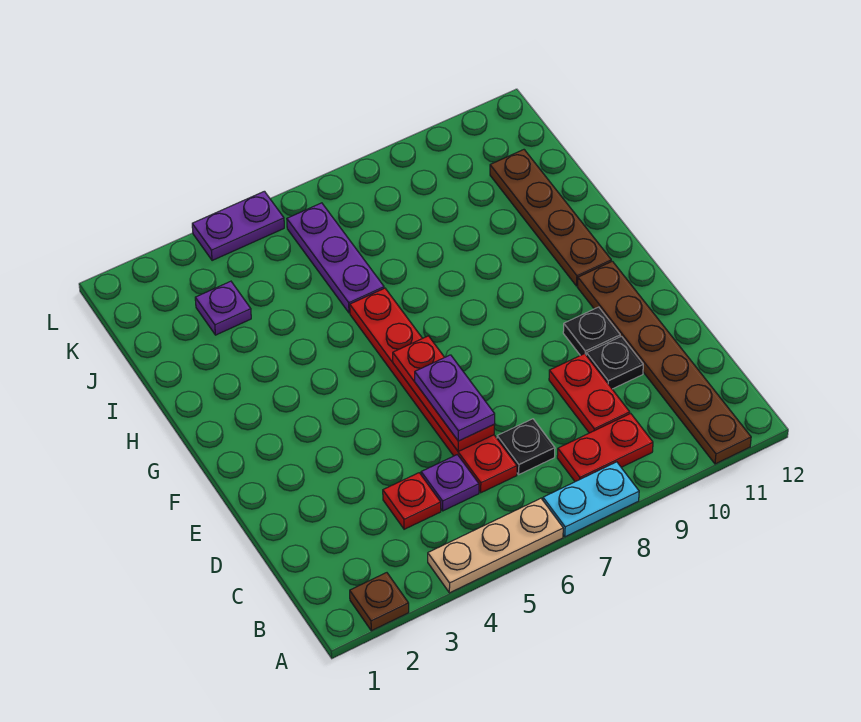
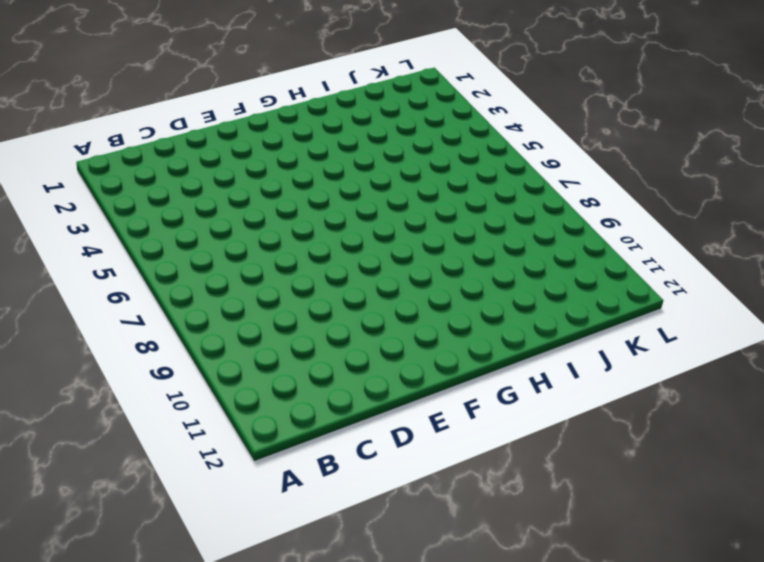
none -> brown 1x1 plate [350,573,409,631]
none -> tan 1x3 plate [428,498,563,593]
none -> cyan 1x2 plate [543,462,639,537]

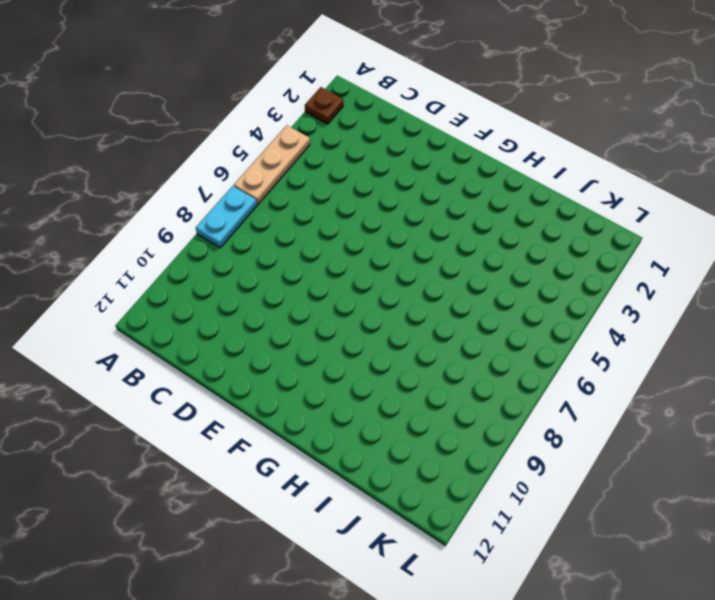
none -> brown 1x6 plate [577,261,751,464]
none -> red 1x2 plate [557,414,653,482]
none -> red 1x1 plate [383,473,441,529]

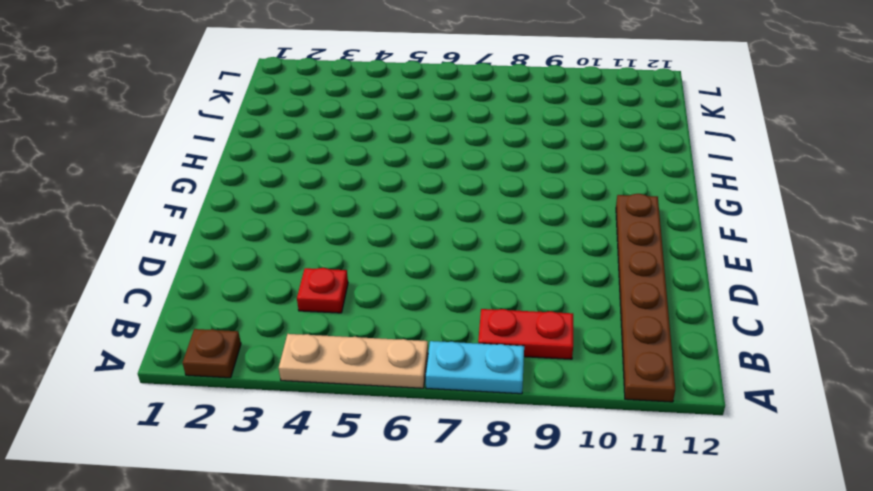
none -> purple 1x1 plate [421,455,479,511]
none -> red 1x6 plate [350,288,517,493]
none -> black 1x1 plate [497,419,555,474]

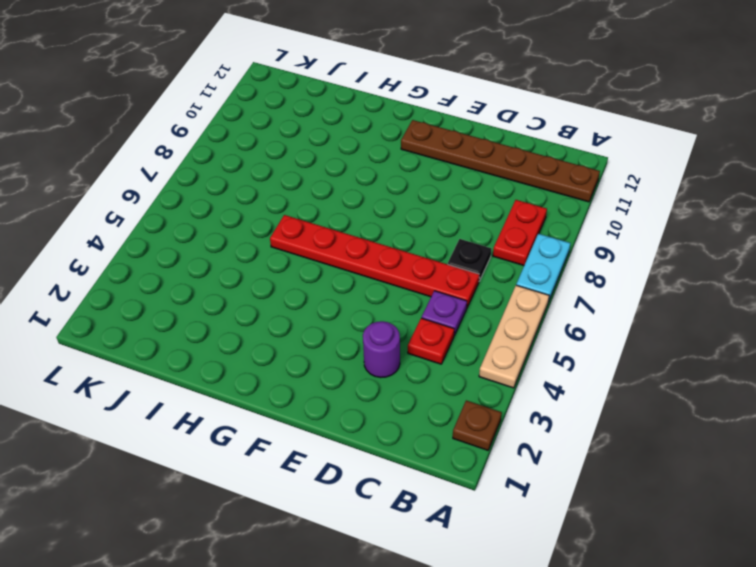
purple 1x1 round brick [363,321,400,378] -> none
none -> red 1x2 plate [549,354,630,433]
none -> black 1x1 plate [586,336,643,389]
none -> black 1x1 plate [563,307,620,355]

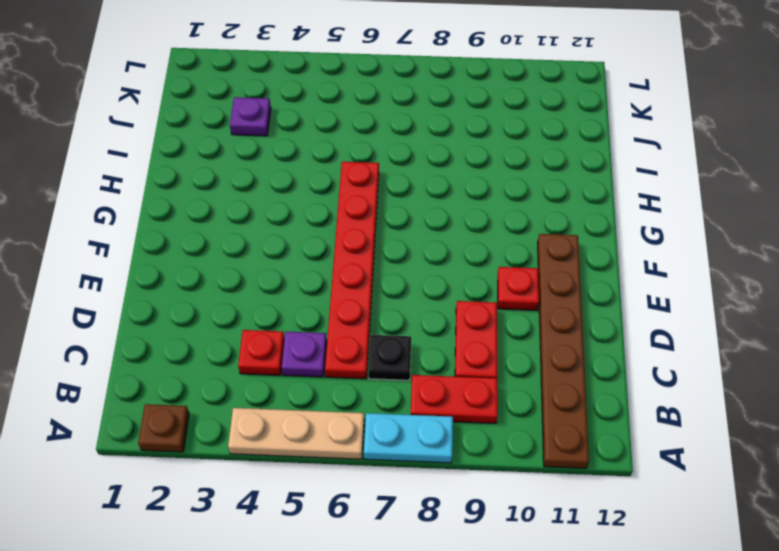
red 1x1 plate [498,267,539,310] -> black 1x1 plate [563,307,620,355]
none -> black 1x1 plate [586,336,643,389]
none -> brown 1x4 plate [490,150,611,286]
none -> purple 1x3 plate [287,203,384,313]

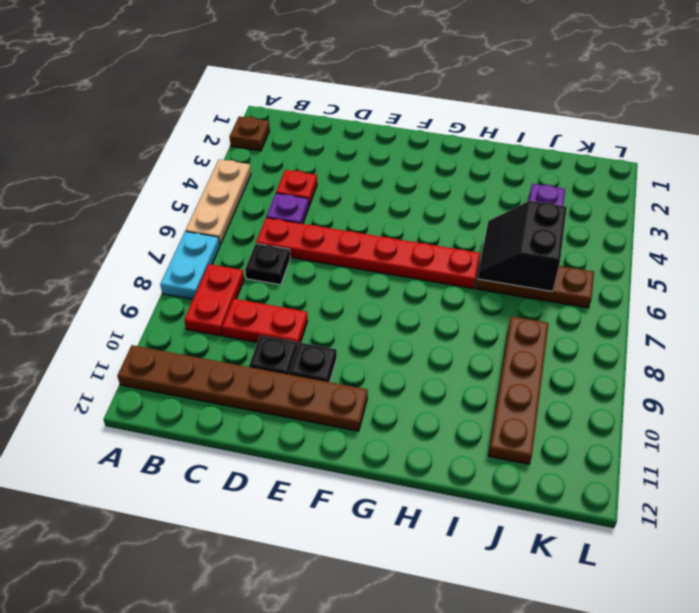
black 2x2 slope [477,201,567,291] -> none
brown 1x3 plate [476,266,594,308] -> purple 1x3 plate [287,203,384,313]
brown 1x4 plate [488,316,549,464] -> brown 1x4 plate turned to [490,150,611,286]
none -> purple 1x2 plate [192,191,284,261]
none -> red 1x3 plate [393,336,495,451]
none -> purple 1x2 plate [415,355,495,441]

